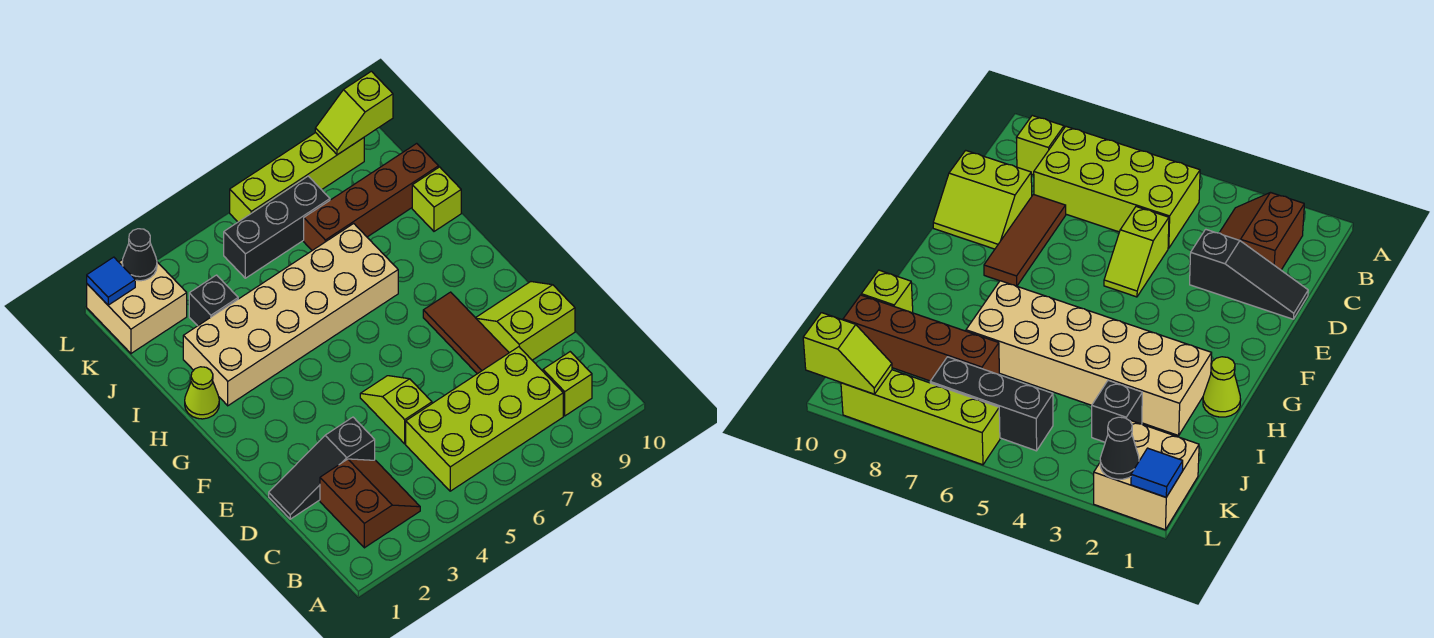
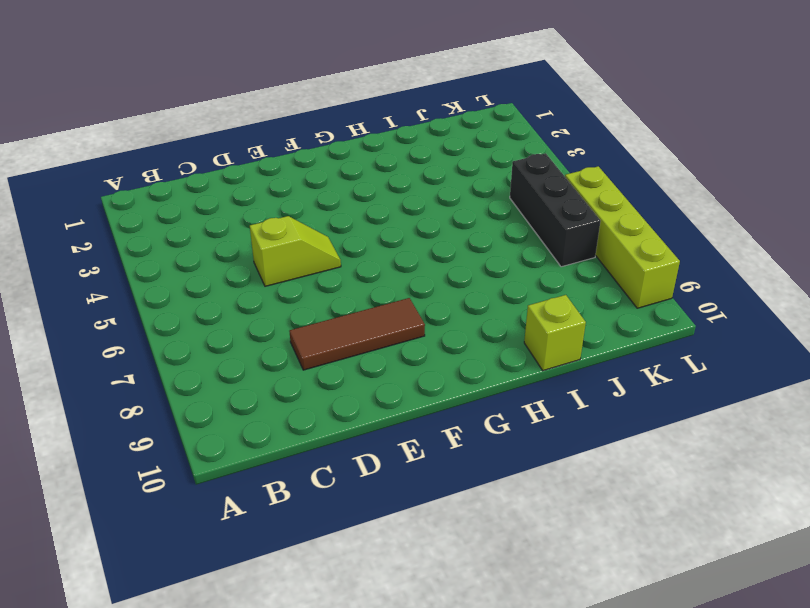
none -> brown 2x2 slope [320,459,420,548]
none -> lime 2x4 brick [406,347,563,491]
none -> lime 1x1 brick [543,352,592,416]

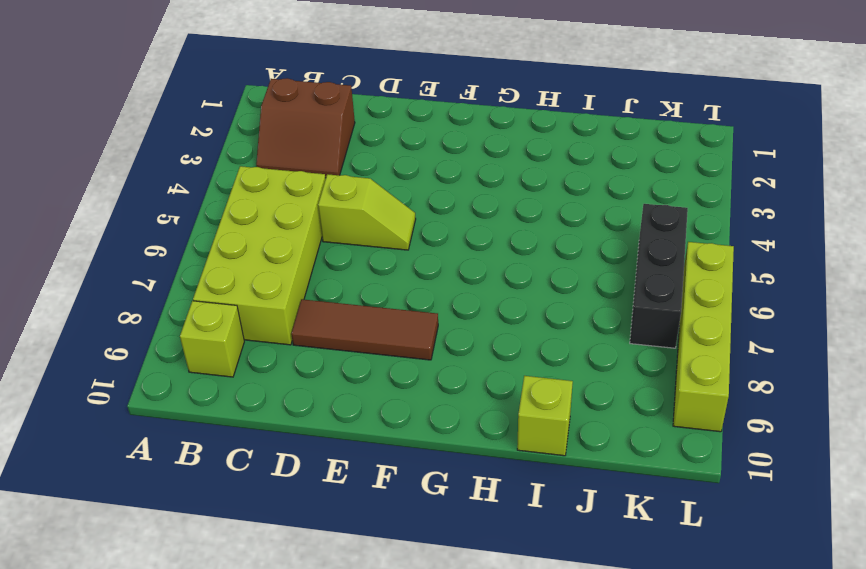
none -> black 1x3 slope [269,417,375,519]
none -> lime 2x2 slope [476,282,575,360]
none -> lime 1x1 cone [185,367,219,419]

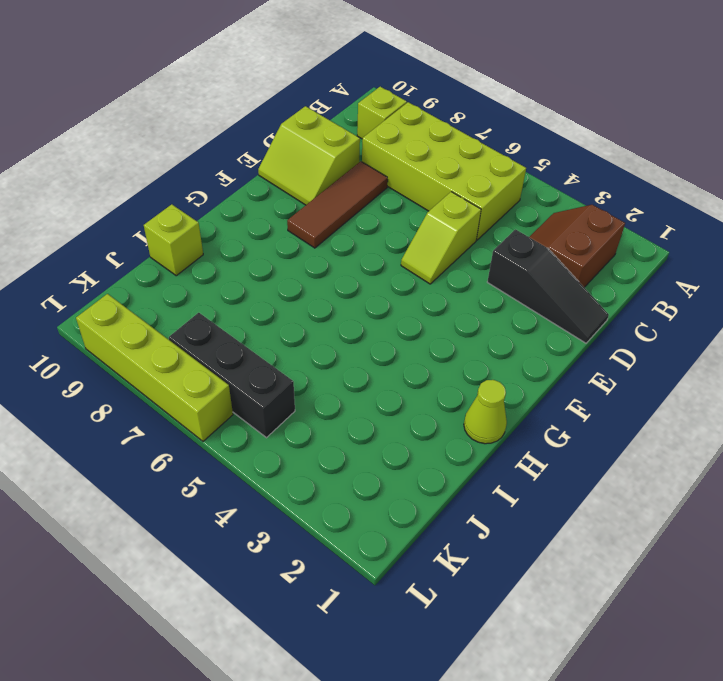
none -> tan 2x6 brick [183,224,398,406]
none -> black 1x1 brick [189,275,238,326]
none -> brown 1x4 brick [304,143,439,250]

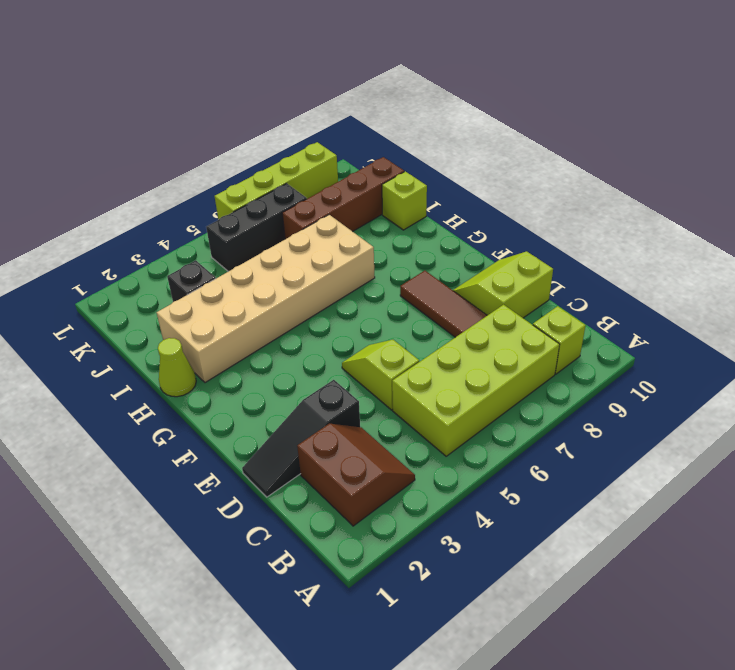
none -> tan 2x2 brick [87,259,187,353]
none -> blue 1x1 tile [87,257,135,305]
none -> black 1x1 cone [122,229,157,281]

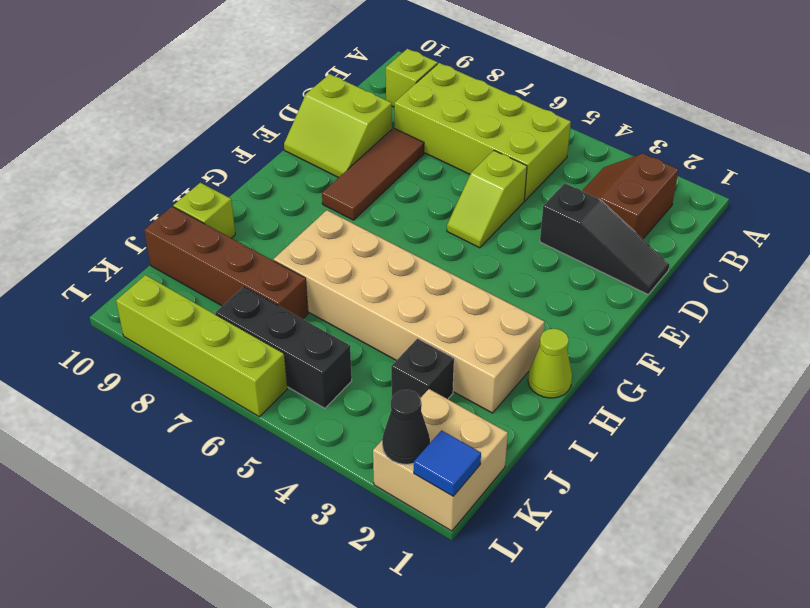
none -> lime 1x2 slope [315,71,393,155]

